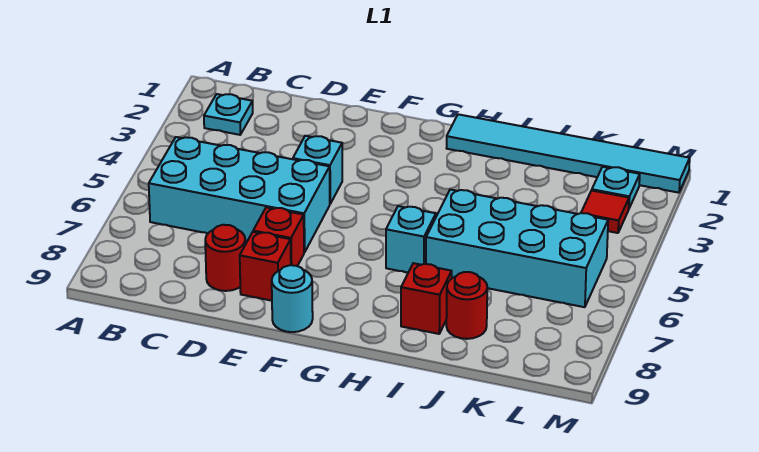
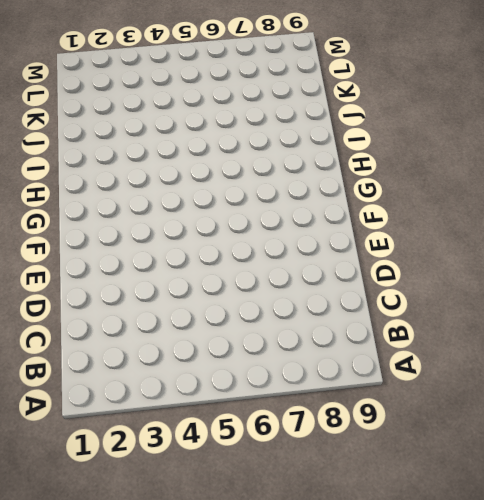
none -> cyan 1x1 plate [204,94,253,135]
none -> cyan 2x4 brick [149,137,330,252]
none -> red 1x1 round brick [205,225,245,291]

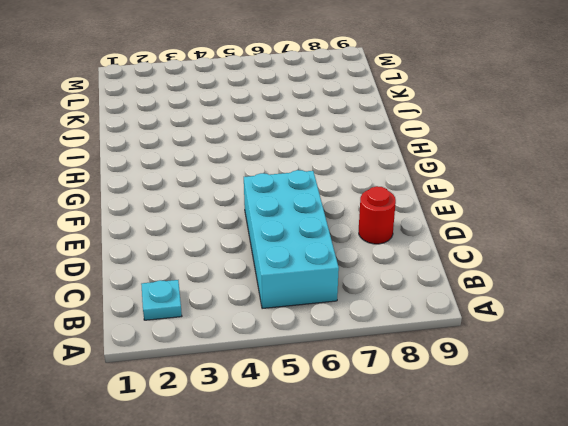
none -> cyan 1x1 brick [293,136,342,204]
none -> red 1x1 brick [253,207,304,266]
none -> red 1x1 brick [240,232,291,301]

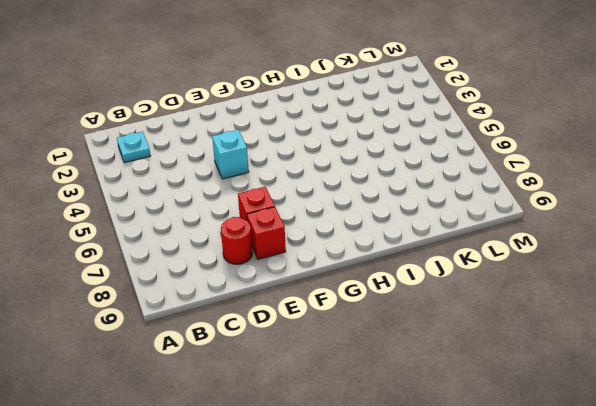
none -> cyan 2x4 brick [149,137,330,252]
none -> cyan 1x1 round brick [272,265,313,332]
none -> cyan 1x6 tile [447,114,690,193]

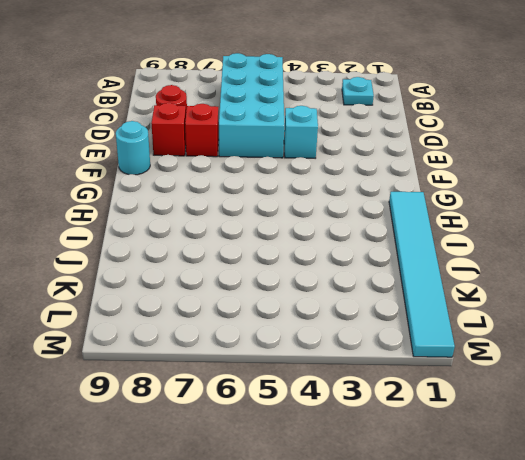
none -> cyan 1x1 brick [386,206,436,273]
none -> cyan 2x4 brick [426,190,608,307]
none -> red 1x1 brick [401,263,452,334]

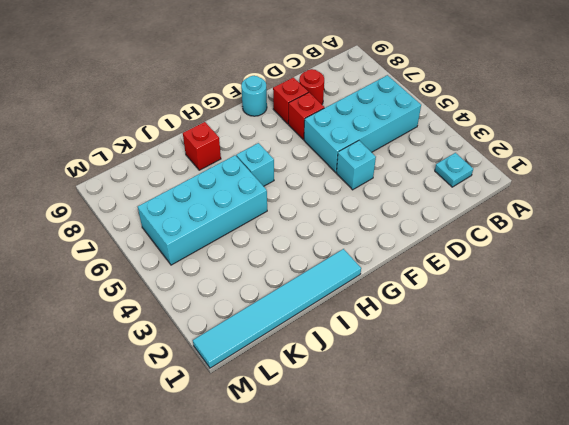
none -> red 1x1 round brick [446,272,487,339]
none -> cyan 1x1 plate [592,167,640,208]
none -> red 1x1 tile [581,190,629,233]

